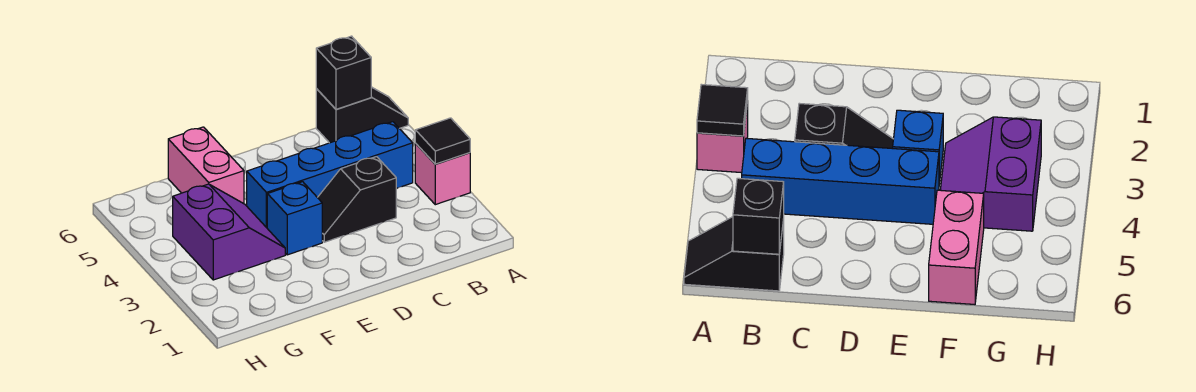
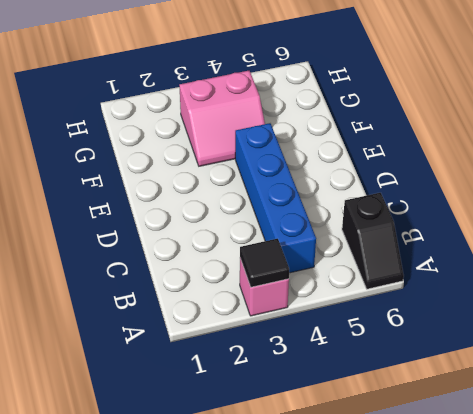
pink 2x2 slope [179,71,265,166] -> purple 2x2 slope [173,184,285,280]
none -> black 1x2 slope [317,157,396,242]
none -> blue 1x1 brick [267,182,322,255]

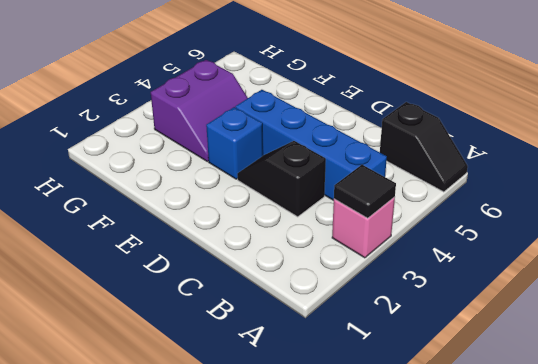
none -> pink 1x2 brick [168,127,244,204]
none -> black 1x1 brick [316,36,371,109]

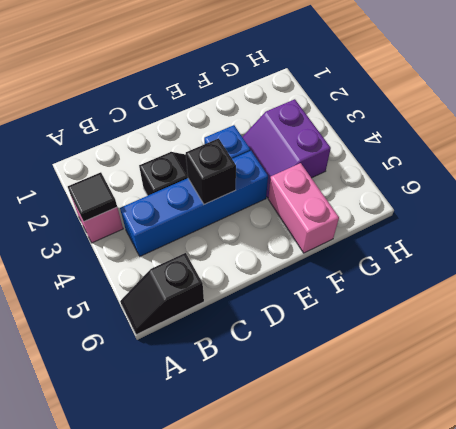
black 1x1 brick [186,138,236,204] -> black 1x1 brick moved to [316,36,371,109]

